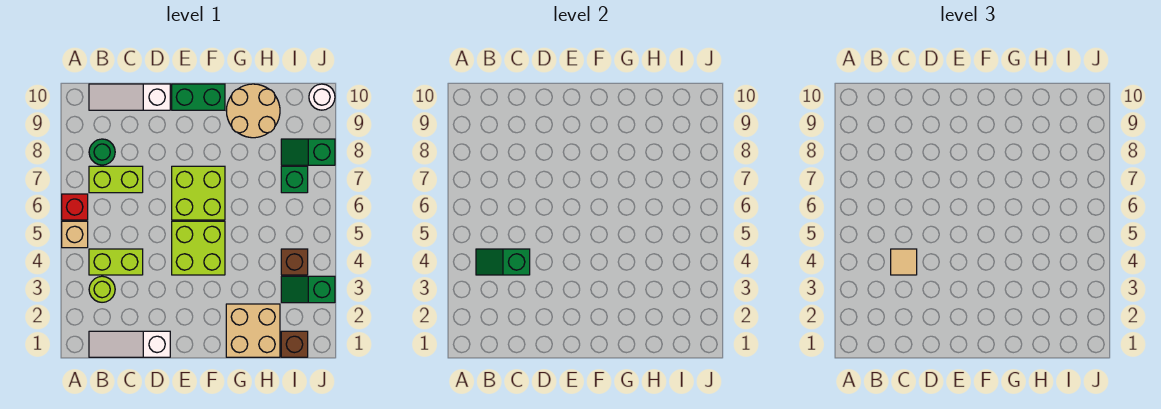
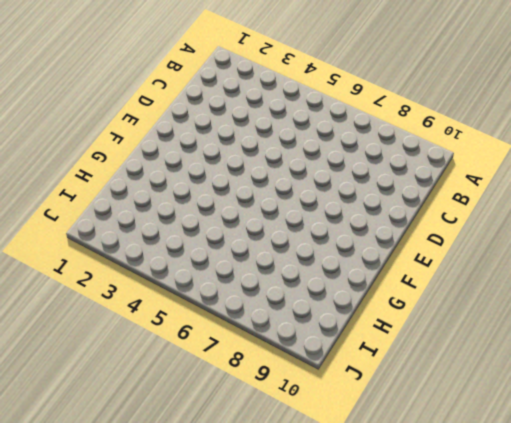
none -> tan 1x1 brick [62,221,88,248]
none -> red 1x1 brick [62,194,88,220]
none -> white 1x3 slope [89,331,170,357]

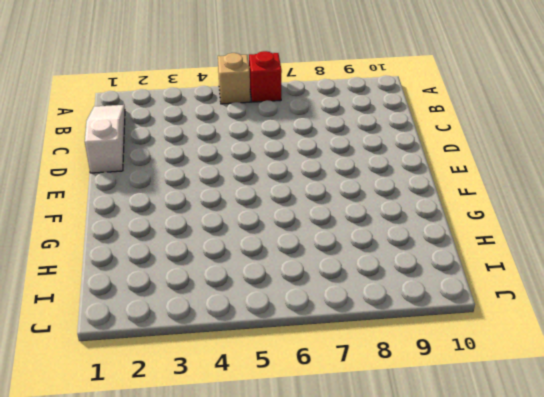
none -> lime 1x1 round brick [89,276,115,302]
none -> lime 1x2 brick [89,249,143,275]
none -> lime 1x2 brick [89,166,143,193]

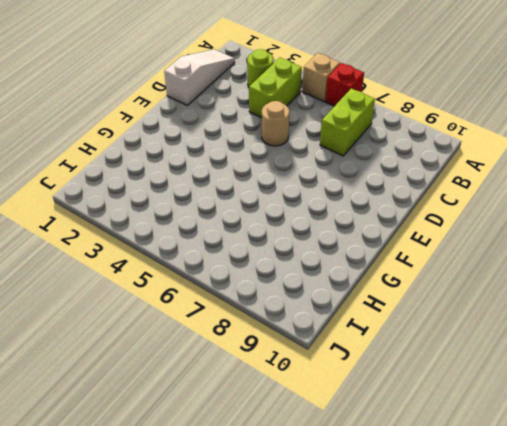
tan 1x1 round brick [262,101,289,146] -> none
none -> green 1x1 round brick [89,139,115,165]
none -> white 1x3 slope [89,84,170,110]
none -> lime 2x2 brick [172,221,225,275]

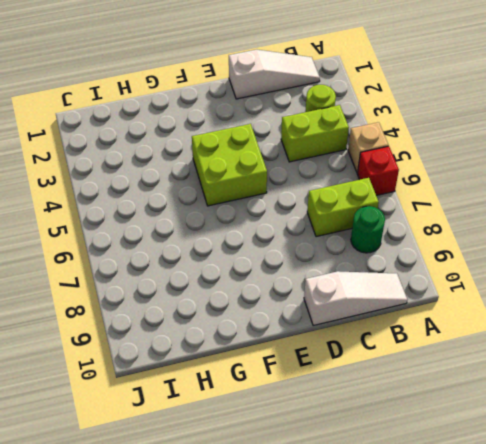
none -> lime 2x2 brick [172,166,225,220]
none -> green 1x2 brick [172,84,225,110]
none -> tan 2x2 brick [226,304,280,357]

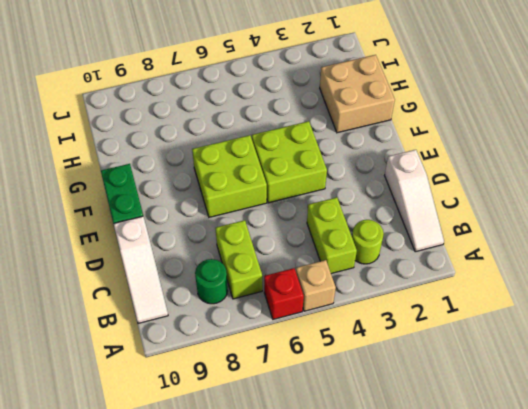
none -> tan 2x2 round brick [226,84,280,138]
none -> brown 1x1 brick [281,331,308,357]
none -> green 1x2 slope [281,276,335,303]

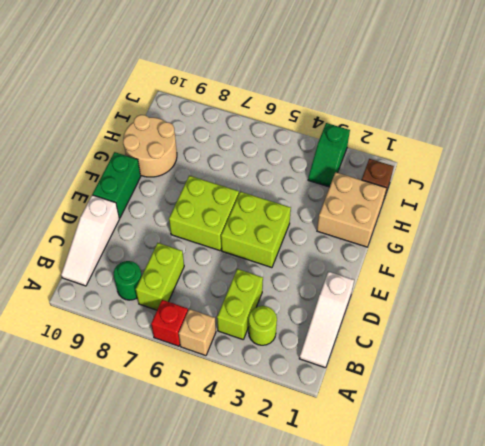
none -> brown 1x1 brick [281,249,308,275]
none -> green 1x1 brick [281,166,308,193]
none -> green 1x2 slope [281,139,335,165]

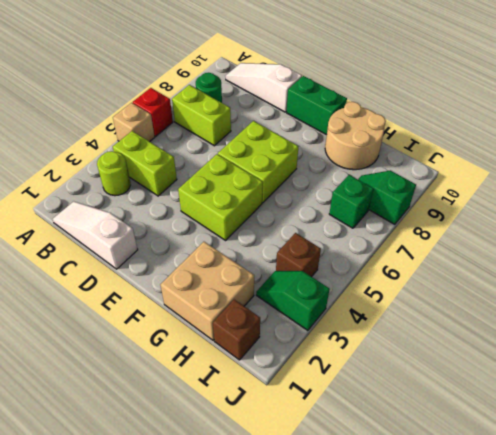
none -> white 1x1 round brick [309,84,335,110]
none -> green 1x2 slope [476,249,530,275]
none -> tan 1x1 tile [891,249,917,275]

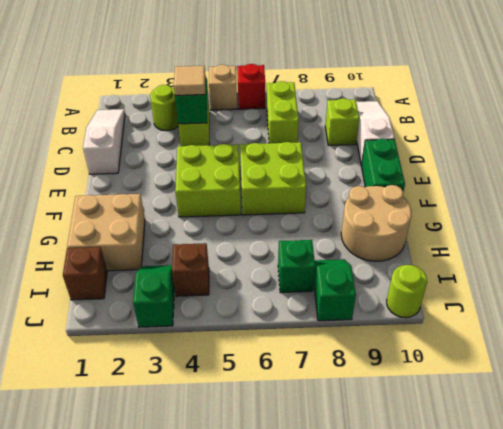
lime 1x1 brick [325,98,359,145] -> none
lime 1x1 round brick [387,265,427,318] -> white 1x1 round brick [309,84,335,110]
none -> green 1x1 round brick [89,139,115,165]

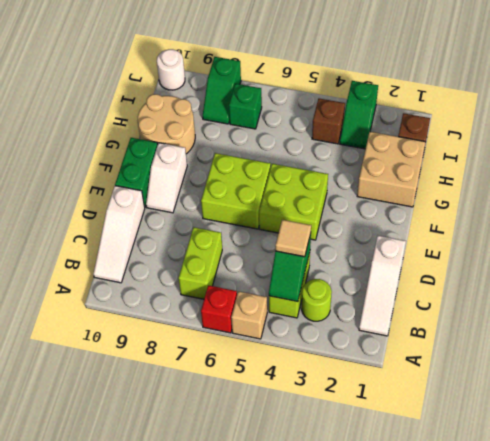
white 1x2 slope [146,143,187,213] -> none
none -> green 1x1 round brick [89,139,115,165]

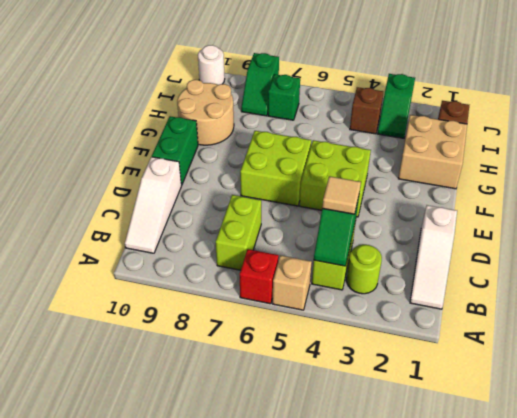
none -> green 1x1 round brick [89,139,115,165]

